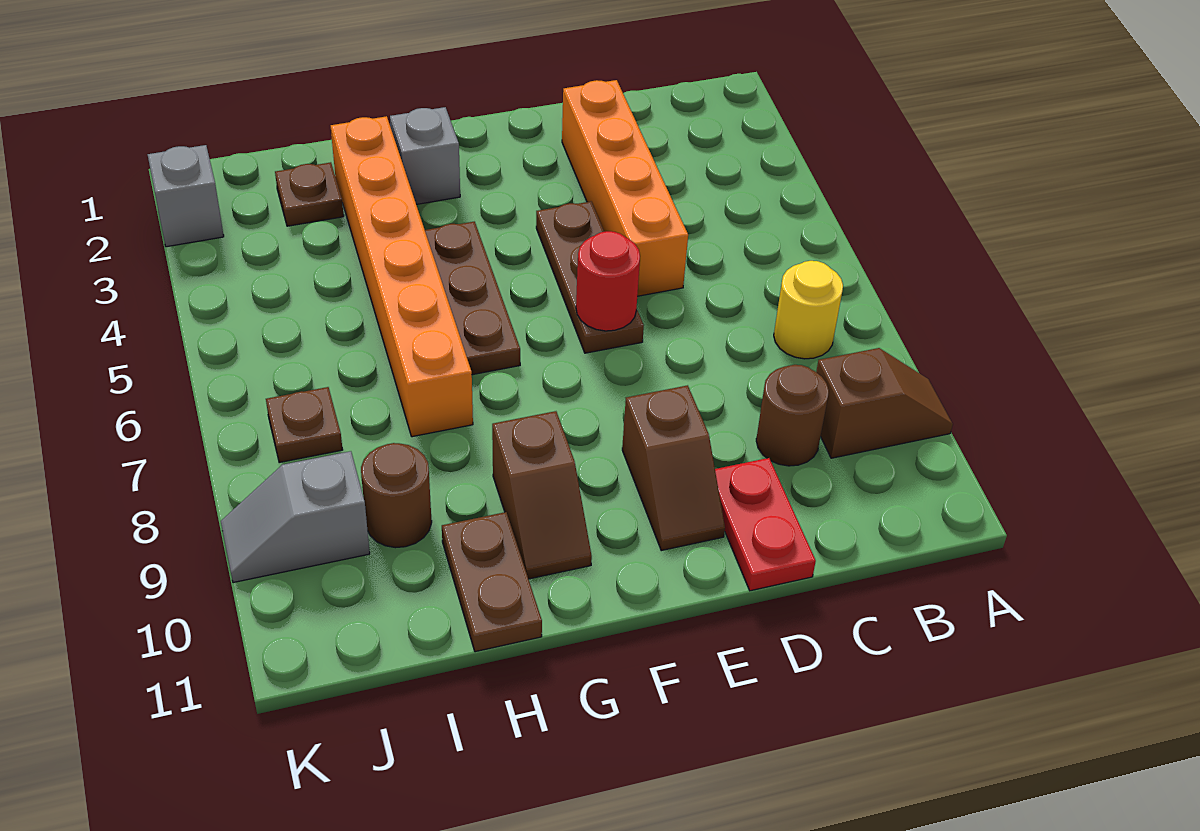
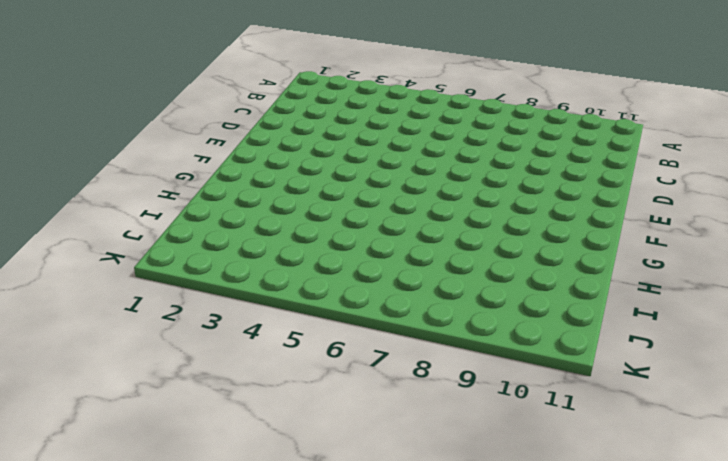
none -> brown 1x2 slope [816,348,953,458]
none -> yellow 1x1 round brick [774,261,843,359]
none -> brown 1x1 round brick [756,365,829,466]

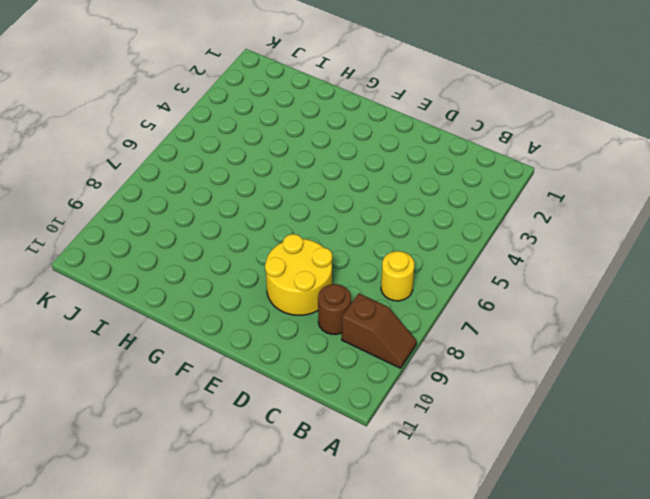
yellow 2x2 round brick [265,234,332,315] -> brown 1x2 slope [622,385,725,550]
none -> orange 1x4 brick [562,80,688,296]
none -> red 1x2 plate [715,458,816,591]
none -> brown 1x3 plate [536,201,644,353]

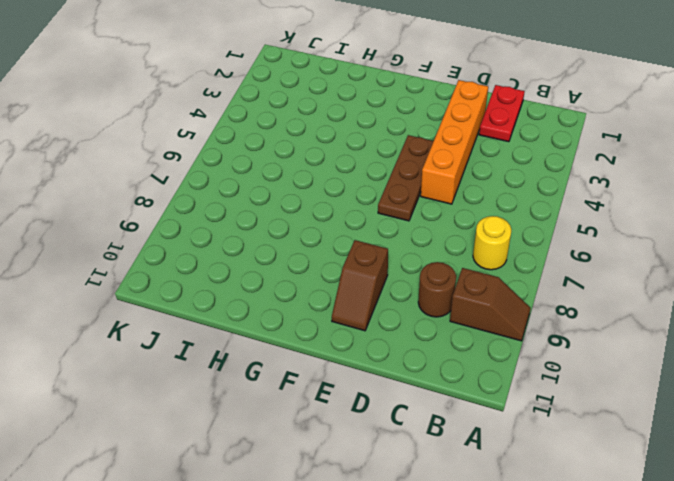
red 1x2 plate [479,85,525,142] -> red 1x2 plate moved to [715,458,816,591]
none -> grey 1x1 brick [390,107,460,204]
none -> brown 1x3 plate [425,222,520,375]
none -> brown 1x2 slope [492,411,592,579]

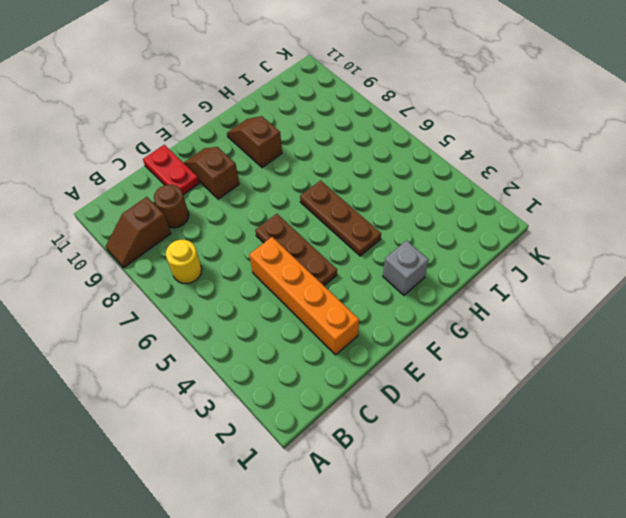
none -> orange 1x6 brick [331,116,473,437]
none -> brown 1x2 plate [442,512,542,652]
none -> brown 1x1 plate [275,162,344,226]

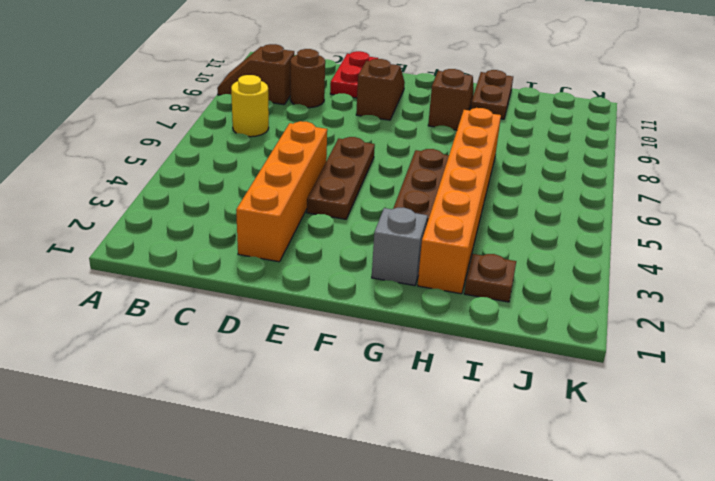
none -> brown 1x1 round brick [361,443,432,548]
none -> brown 1x1 plate [266,387,343,463]
none -> grey 1x2 slope [221,451,370,583]

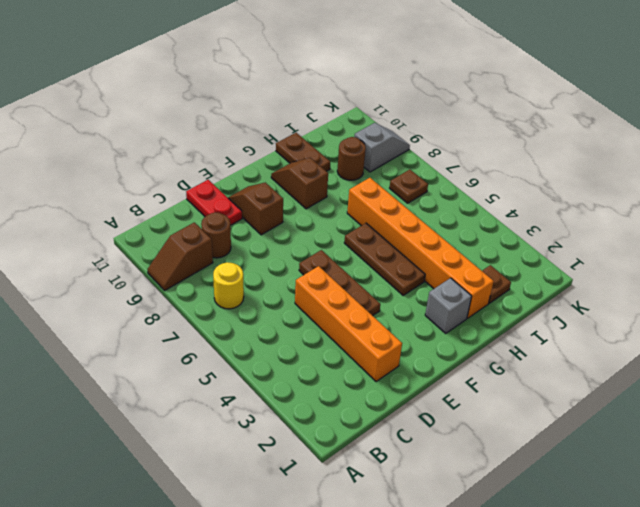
none -> grey 1x1 brick [148,145,224,247]
none -> red 1x1 round brick [576,231,640,331]

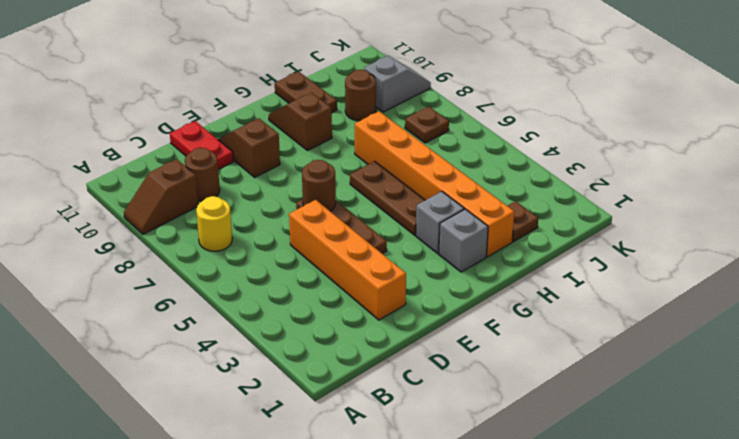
brown 1x1 round brick [302,160,336,211] -> red 1x1 round brick [576,231,640,331]
grey 1x1 brick [416,191,464,253] -> grey 1x1 brick moved to [148,145,224,247]

